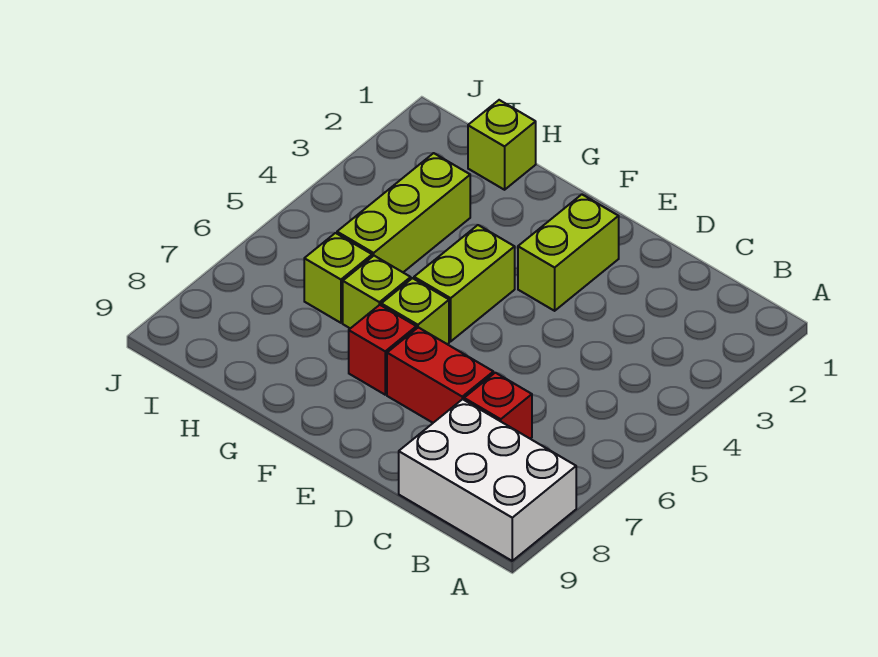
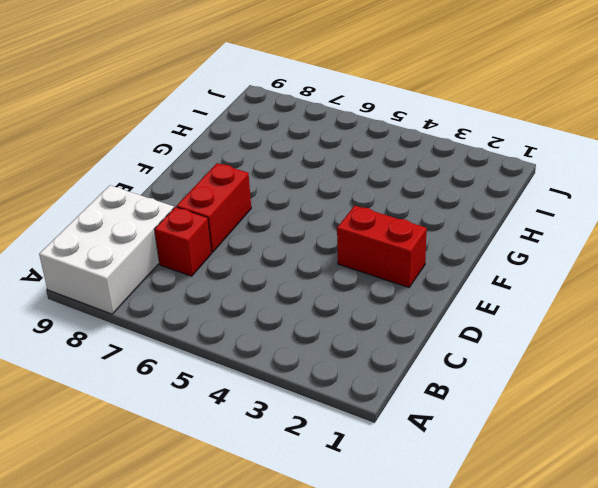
red 1x2 brick [337,206,427,287] -> lime 1x2 brick [518,194,619,311]
none -> lime 1x2 brick [414,225,515,341]
none -> lime 1x1 brick [381,278,449,344]

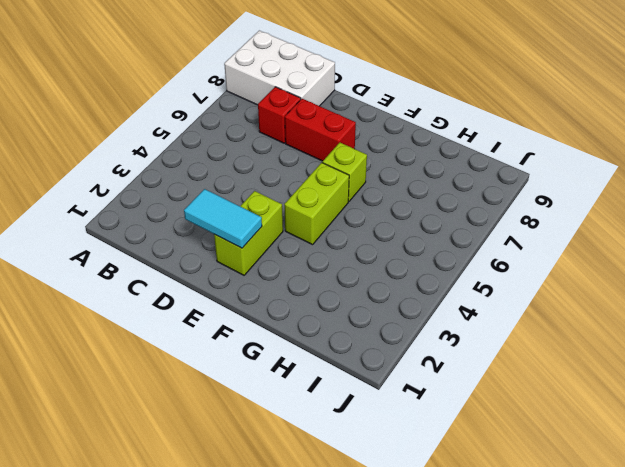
cyan 1x2 tile [184,189,262,248] -> none
none -> red 1x1 brick [349,305,416,395]
none -> lime 1x1 brick [343,256,411,328]

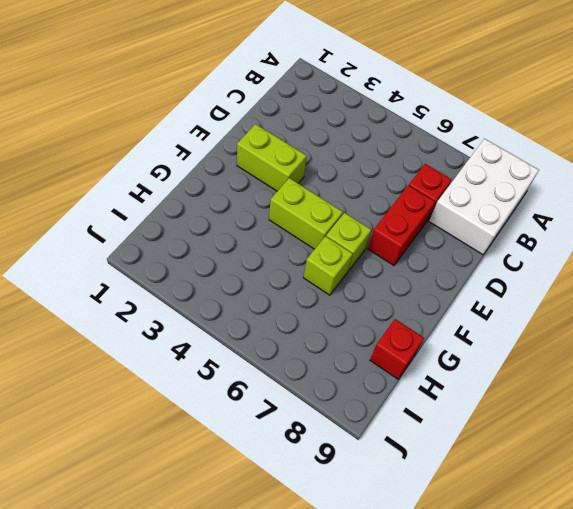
red 1x1 brick [370,319,424,379] -> red 1x1 brick moved to [349,305,416,395]
none -> lime 1x1 brick [468,100,536,190]
none -> lime 1x3 brick [337,153,470,272]

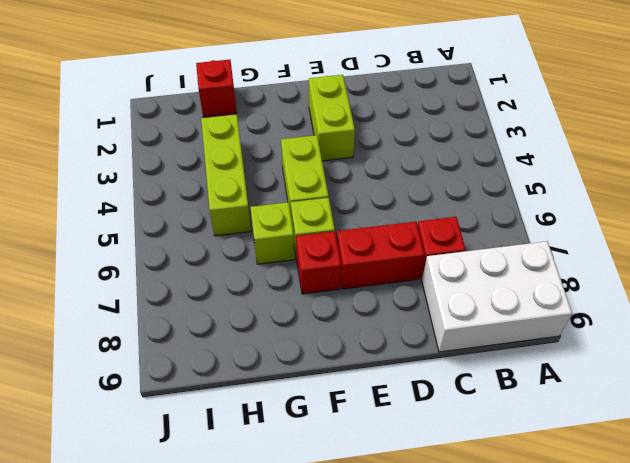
red 1x1 brick [196,60,237,117] -> lime 1x1 brick [468,100,536,190]
none -> lime 1x1 brick [304,233,372,323]

